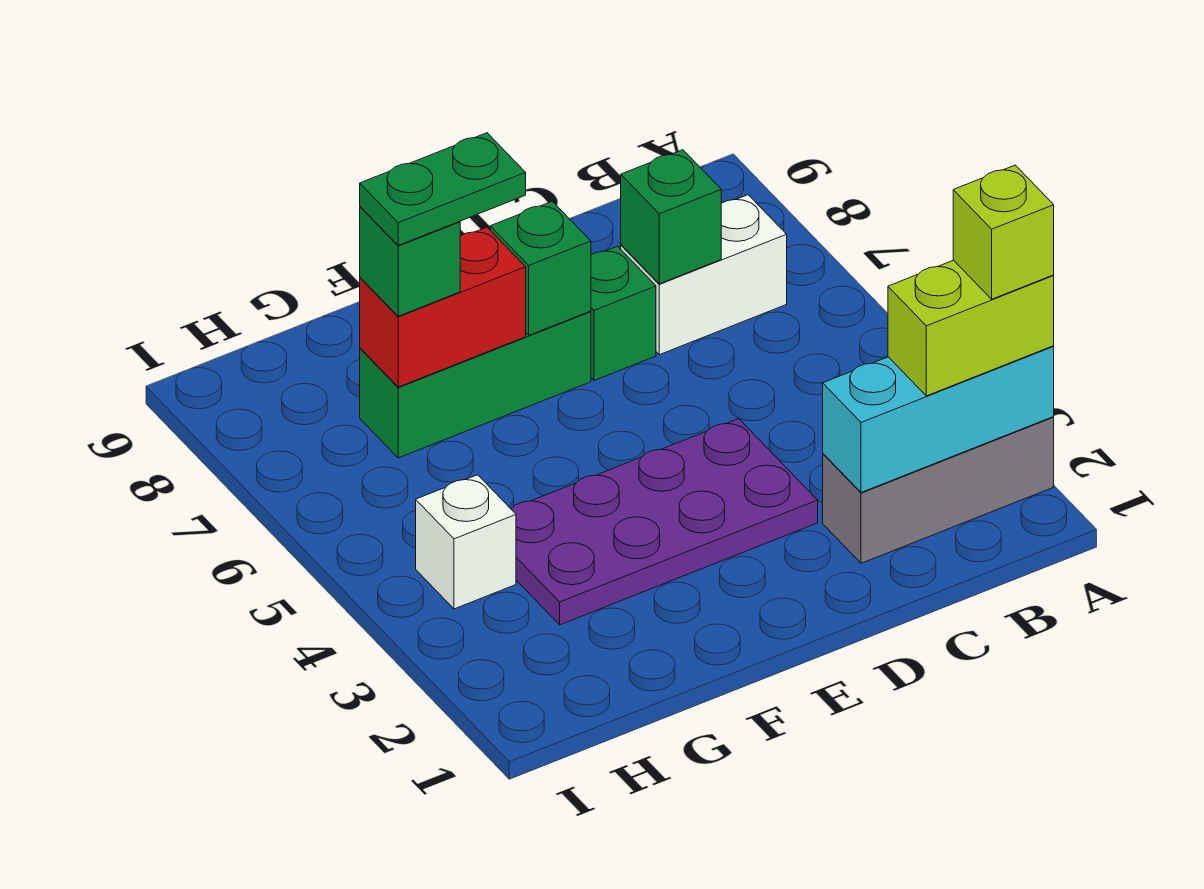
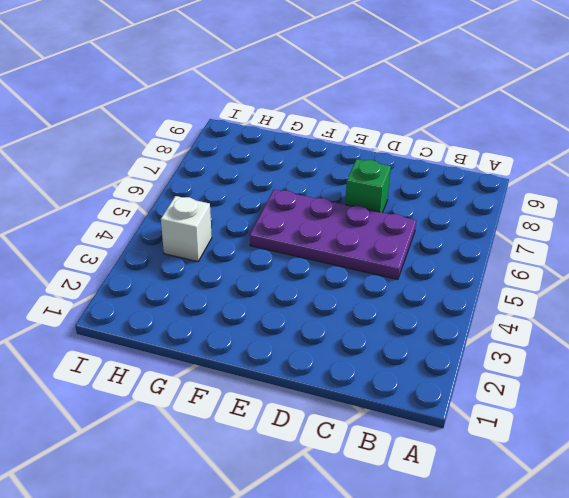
purple 2x4 plate [250,190,416,279] -> purple 2x4 plate moved to [511,419,818,625]
none -> grey 1x3 brick [823,417,1054,563]
none -> white 1x2 brick [621,195,787,355]
none -> green 1x3 brick [360,311,591,458]

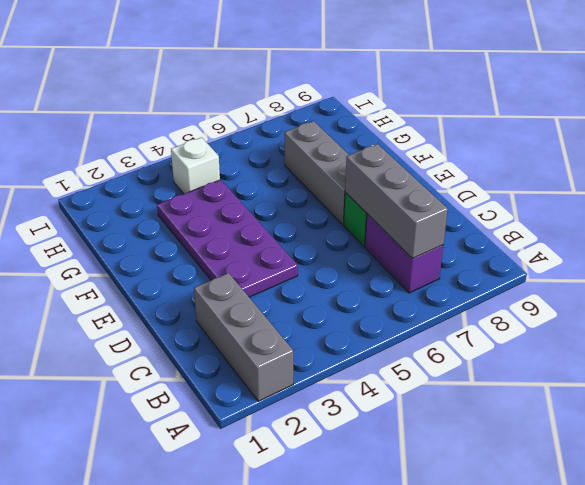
purple 1x2 brick [365,214,443,293] -> white 1x2 brick [621,195,787,355]
grey 1x3 brick [345,144,448,258] -> green 1x1 brick [621,150,721,284]
grey 1x3 brick [284,121,349,225] -> green 1x3 brick [360,311,591,458]
none -> cyan 1x3 brick [823,346,1054,493]
none -> green 1x1 brick [490,201,591,335]
none -> red 1x2 brick [360,227,526,387]

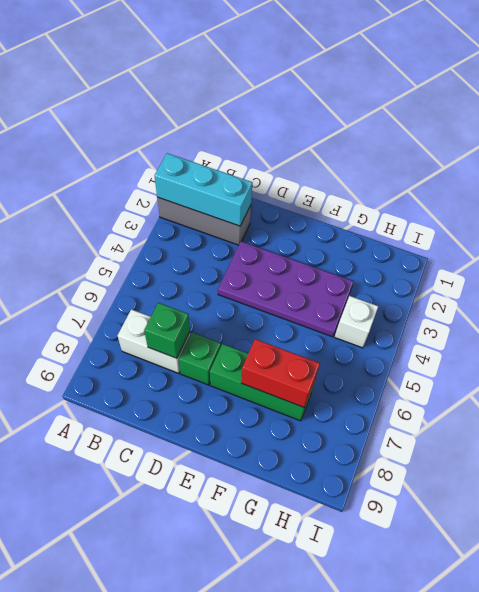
none -> green 1x1 brick [490,201,591,335]
none -> lime 1x2 brick [888,260,1054,396]
none -> green 1x1 brick [360,207,460,316]

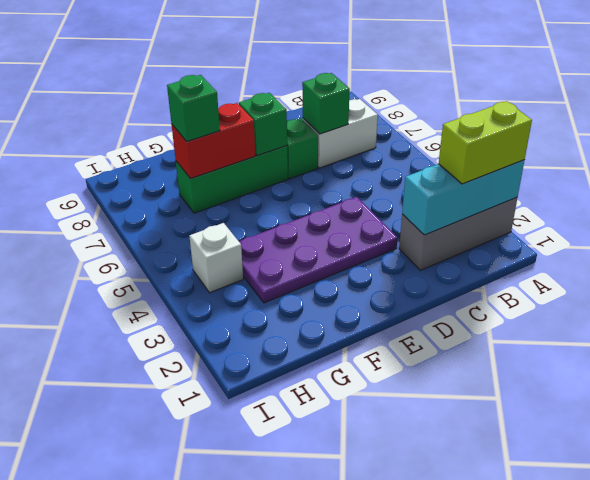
none -> lime 1x1 brick [953,165,1054,299]
none -> green 1x2 plate [360,133,526,245]

